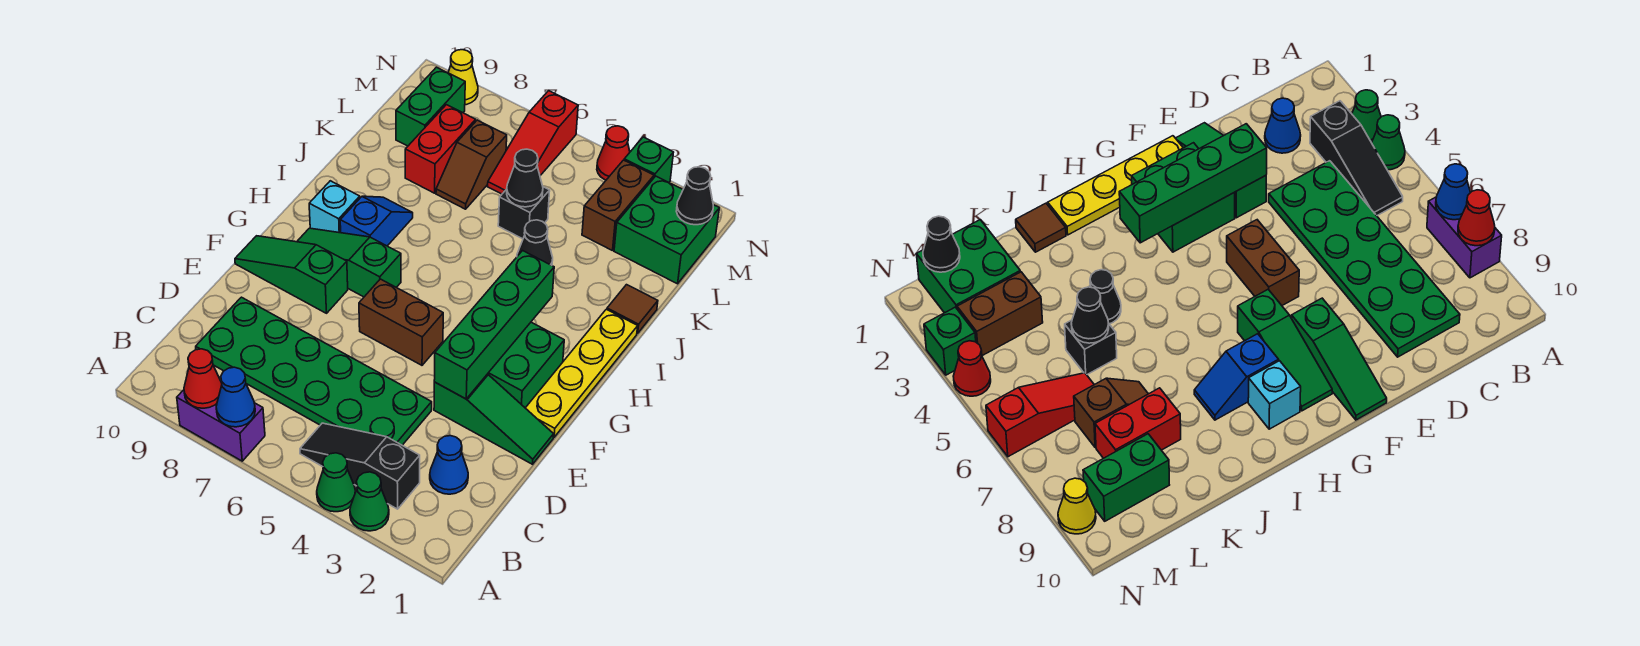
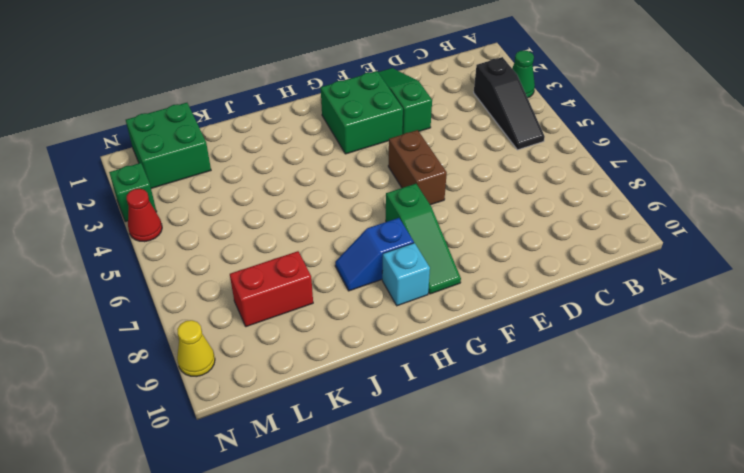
none -> green 1x1 cone [317,453,355,512]
none -> purple 1x2 brick [177,390,265,461]
none -> blue 1x1 cone [430,436,468,494]
none -> green 2x6 plate [196,297,432,445]

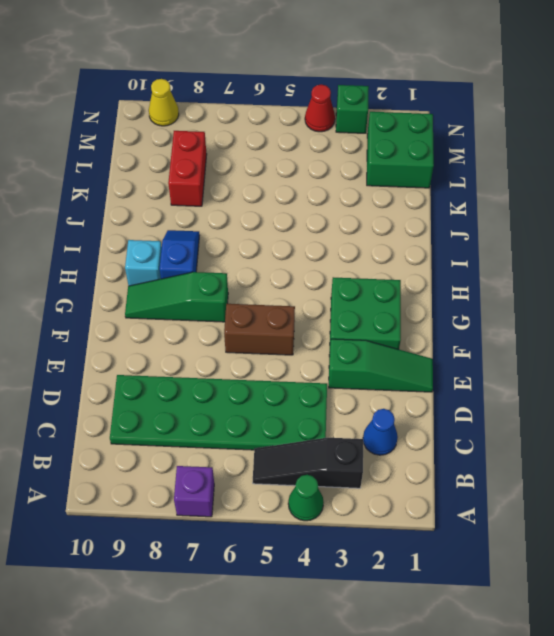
purple 1x1 brick [174,466,214,517] -> purple 1x2 brick [177,390,265,461]
none -> green 1x1 cone [350,472,389,531]
none -> yellow 1x4 plate [526,309,638,437]
none -> green 1x3 slope [235,236,348,313]
none -> brown 1x1 tile [607,285,658,333]

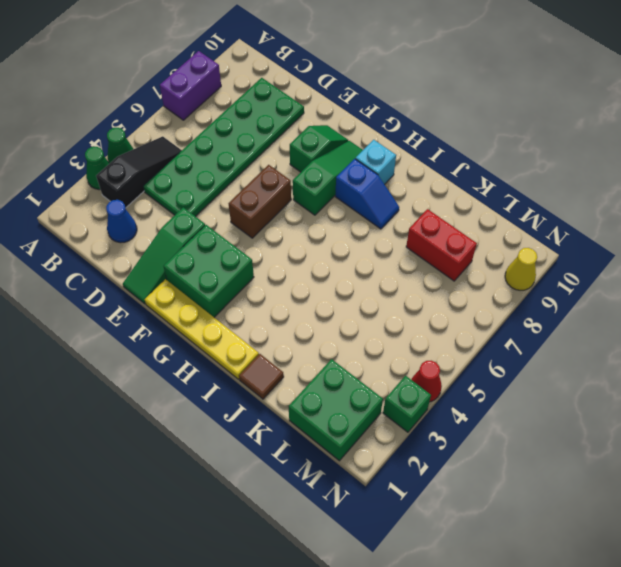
green 1x2 slope [290,125,348,172] -> green 1x3 slope [235,236,348,313]
none -> black 1x1 cone [517,220,553,265]
none -> black 1x1 brick [498,187,550,239]
none -> brown 1x2 slope [436,120,507,209]
none -> brown 1x2 brick [582,160,654,251]

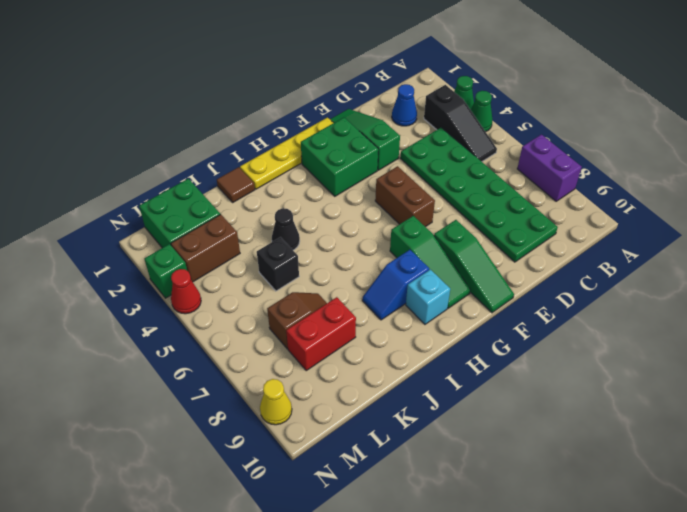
none -> red 1x3 slope [488,91,578,194]
none -> green 1x2 brick [396,67,465,146]
none -> blue 1x1 cone [216,367,255,427]
none -> red 1x1 cone [184,349,222,408]

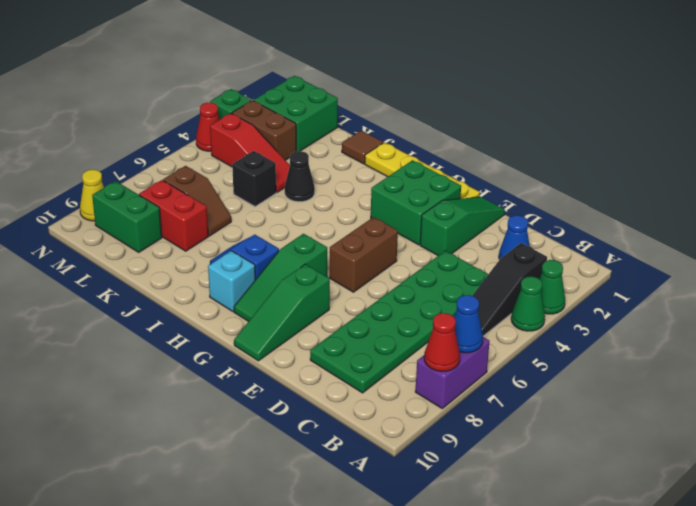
red 1x3 slope [210,113,290,192] -> red 1x3 slope moved to [488,91,578,194]
none -> green 1x4 brick [434,251,554,399]
none -> black 1x1 cone [507,149,543,207]
none -> black 1x1 cone [676,167,713,225]

